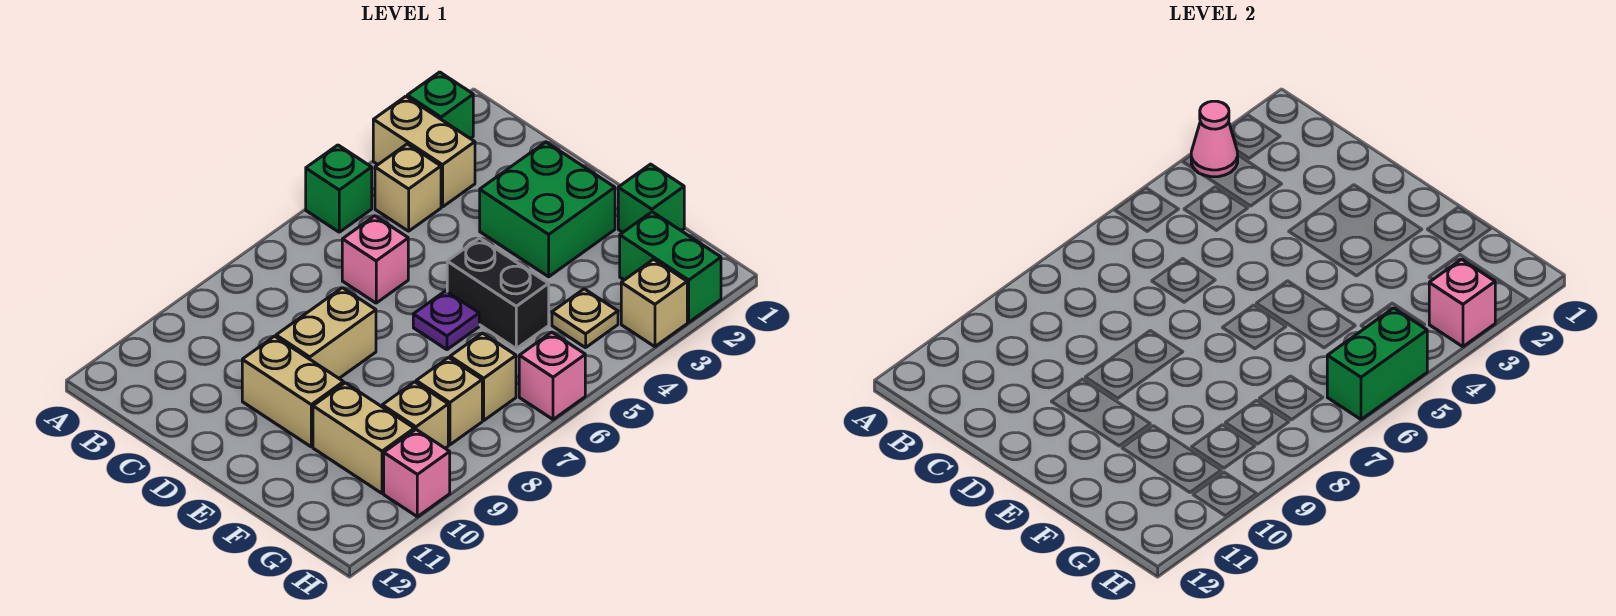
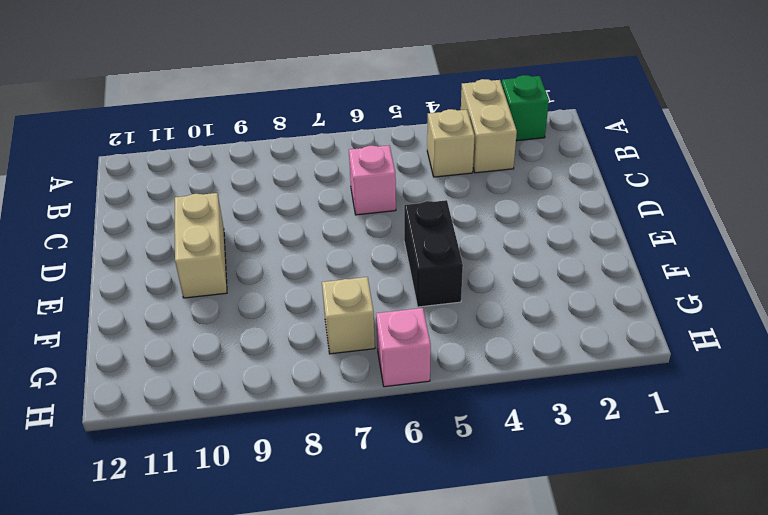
none -> green 1x1 brick [306,145,372,232]
none -> green 2x2 brick [480,142,615,277]
none -> tan 1x2 brick [276,288,376,378]

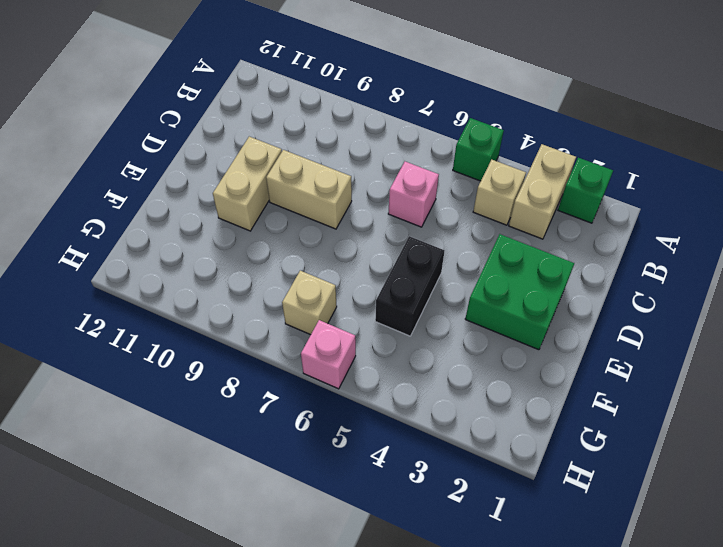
none -> purple 1x1 plate [413,291,479,350]
none -> green 1x1 brick [618,164,684,232]
none -> tan 1x2 brick [313,383,414,493]

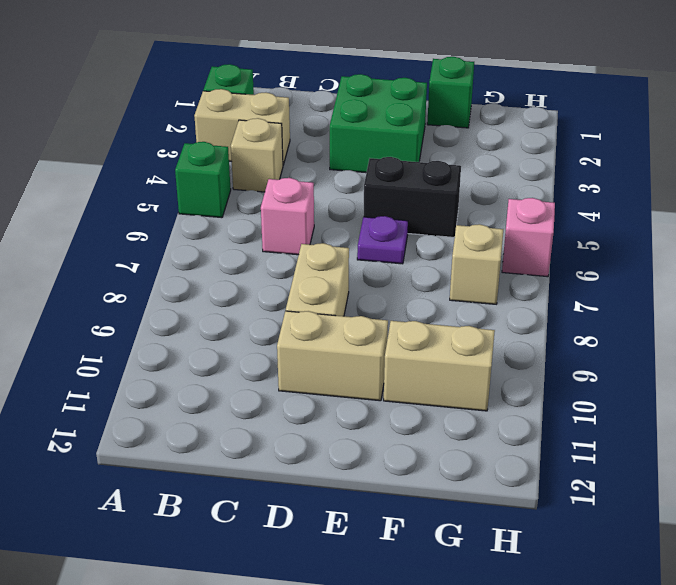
none -> green 1x2 brick [620,212,721,322]
none -> tan 1x1 plate [552,289,618,348]
none -> tan 1x1 brick [416,358,482,445]

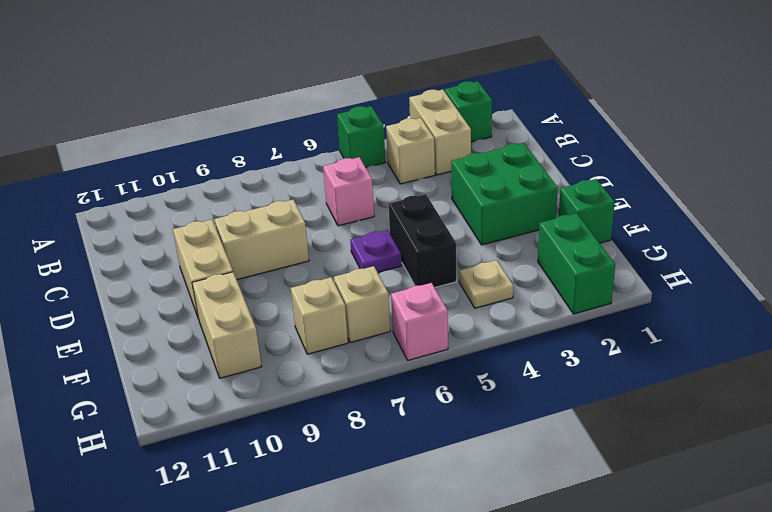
none -> tan 1x1 brick [382,382,448,448]
none -> tan 1x1 brick [621,259,687,347]
none -> pink 1x1 brick [384,430,450,517]

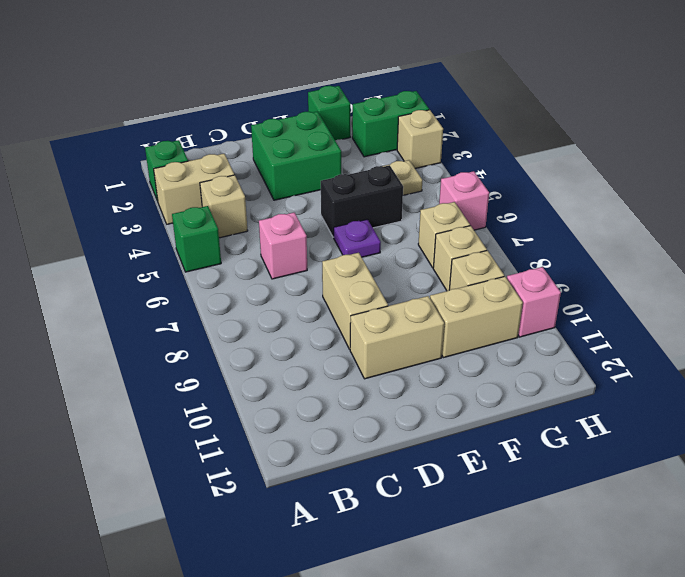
none -> pink 1x1 cone [1191,101,1238,177]
none -> pink 1x1 brick [1429,259,1495,347]
none -> green 1x2 brick [1327,308,1427,419]

